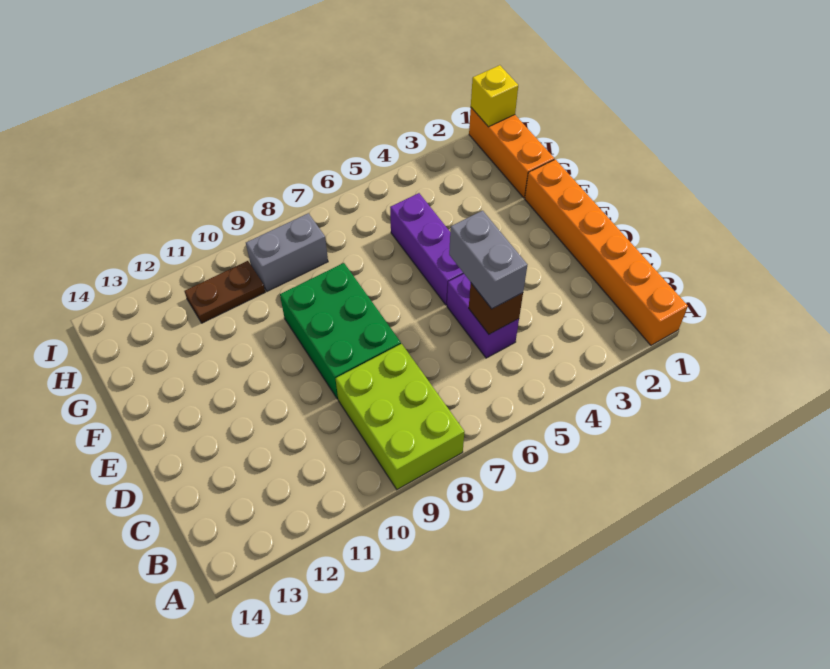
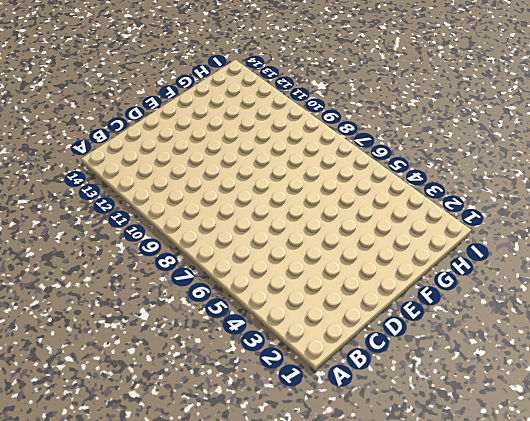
none -> orange 1x6 brick [525,159,688,345]
none -> lime 2x3 brick [336,344,464,490]

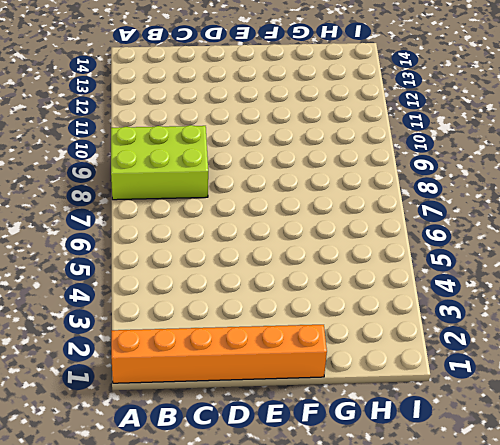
none -> purple 1x2 brick [447,274,519,358]
none -> green 2x3 brick [280,263,401,399]

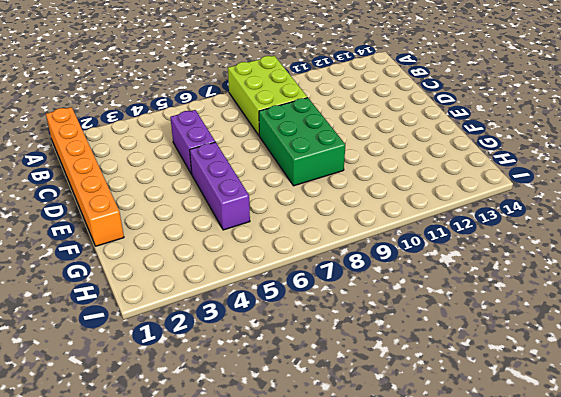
none -> orange 1x3 brick [469,108,554,198]
none -> grey 1x2 brick [246,213,328,291]

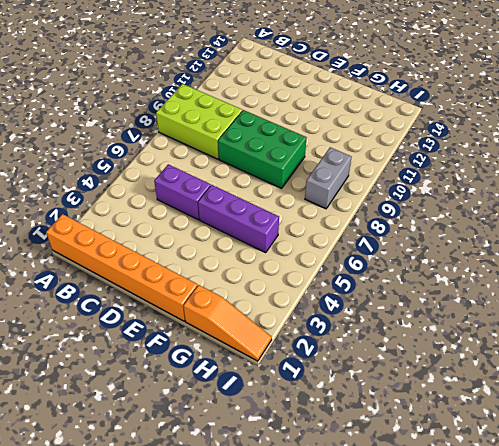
orange 1x3 slope [183,285,272,361] -> orange 1x3 brick [469,108,554,198]
none -> brown 1x2 plate [184,261,265,323]
none -> brown 1x1 brick [469,283,523,334]

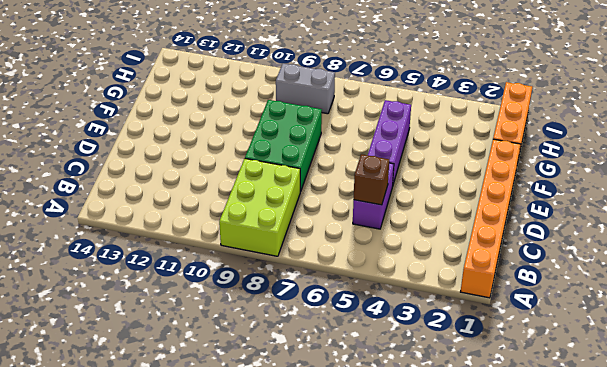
none -> brown 1x2 plate [184,261,265,323]
none -> yellow 1x1 brick [471,65,518,127]

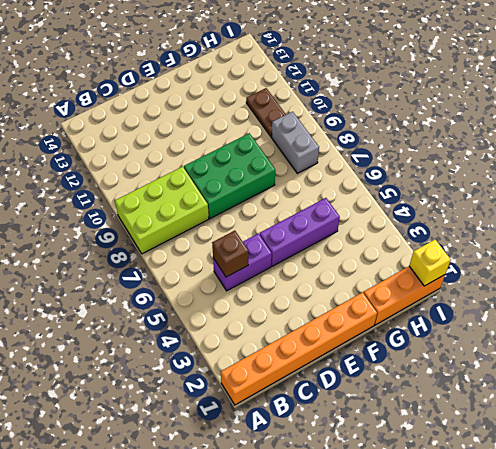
none -> grey 1x2 brick [449,211,527,309]

